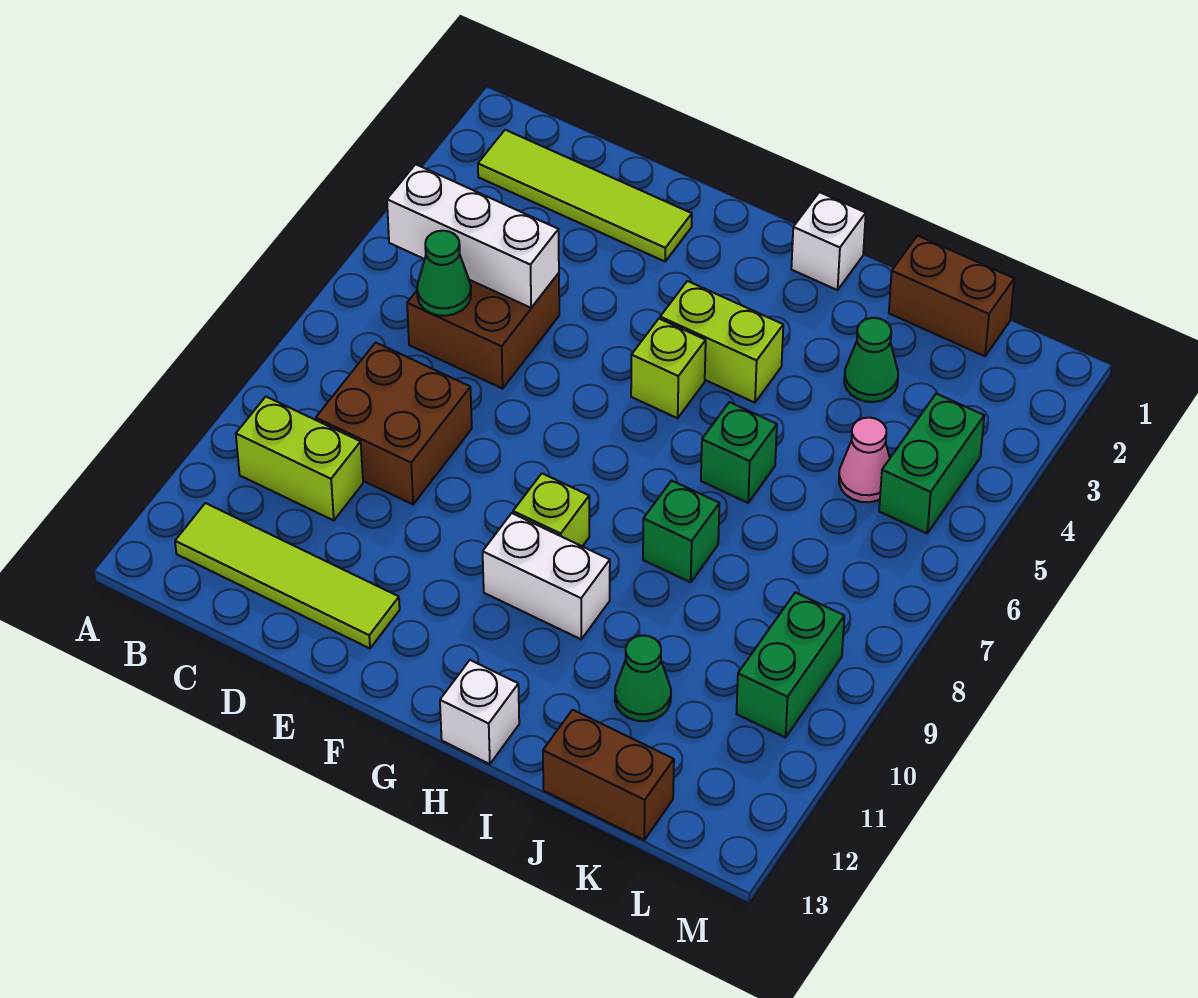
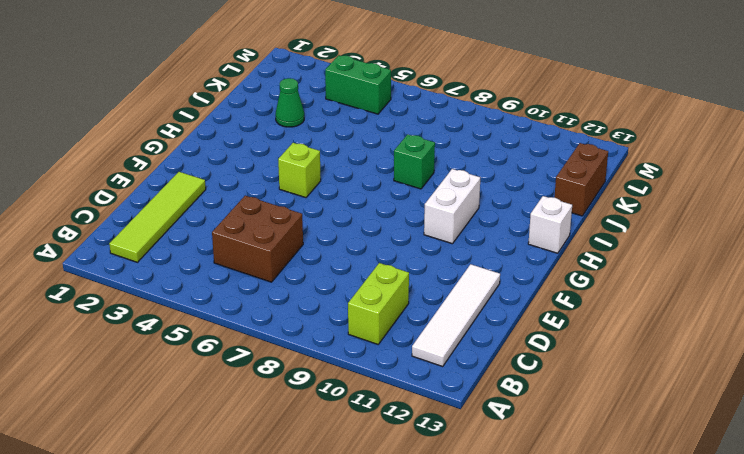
white 1x4 tile [412,264,500,366] -> lime 1x4 tile [175,503,400,648]
none -> brown 2x2 brick [316,342,472,504]
none -> lime 1x2 brick [660,281,783,403]
none -> lime 1x1 brick [513,473,589,546]

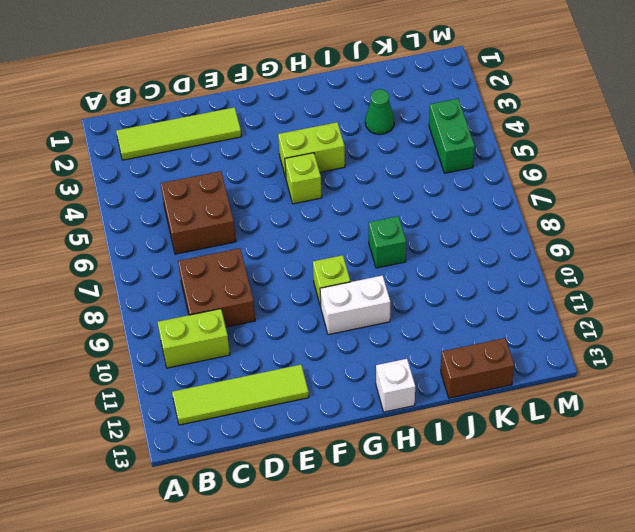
none -> white 1x1 brick [791,192,866,290]
none -> green 1x1 brick [701,402,777,503]
none -> brown 1x2 brick [889,236,1014,356]

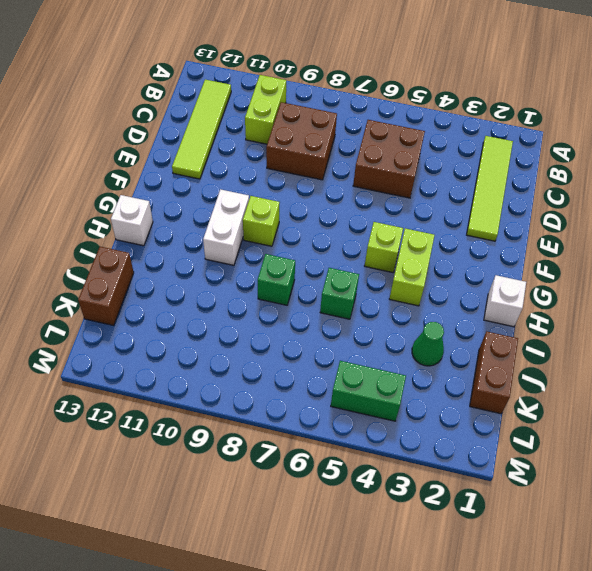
none -> green 1x1 cone [615,635,671,721]
none -> pink 1x1 cone [839,418,890,502]
none -> green 1x2 brick [737,592,844,738]

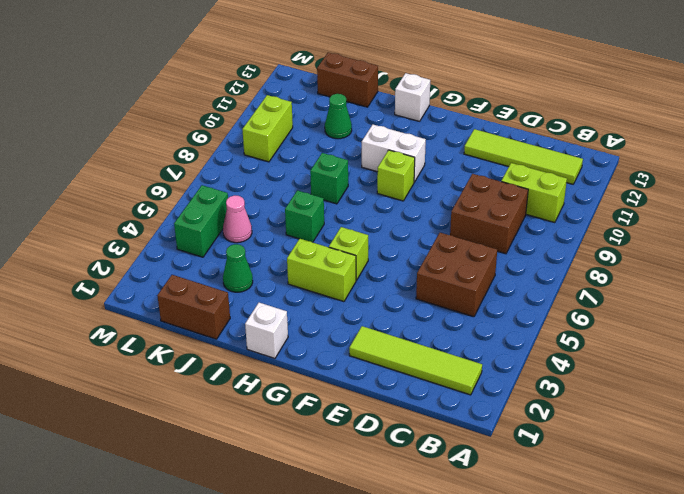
lime 1x2 brick [242,95,293,162] -> green 1x2 brick [737,592,844,738]
none -> white 1x3 brick [387,164,559,308]
none -> green 1x1 cone [417,231,471,316]

